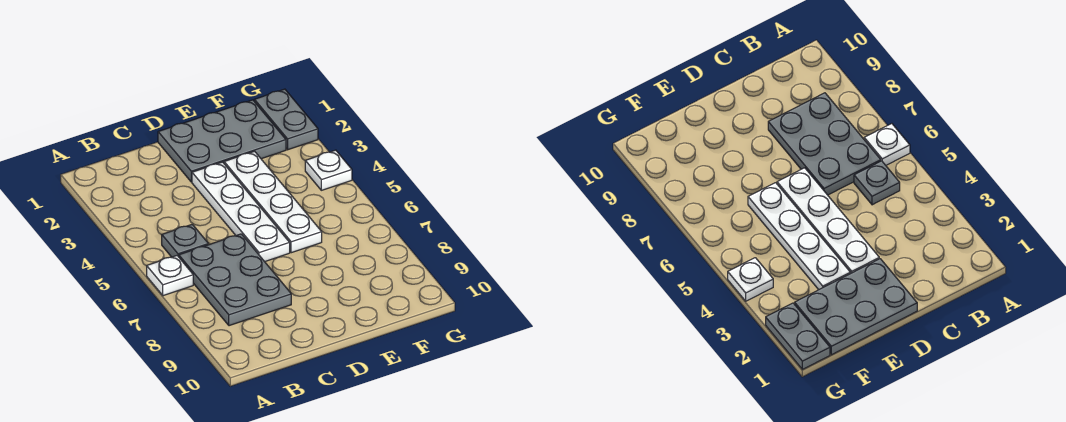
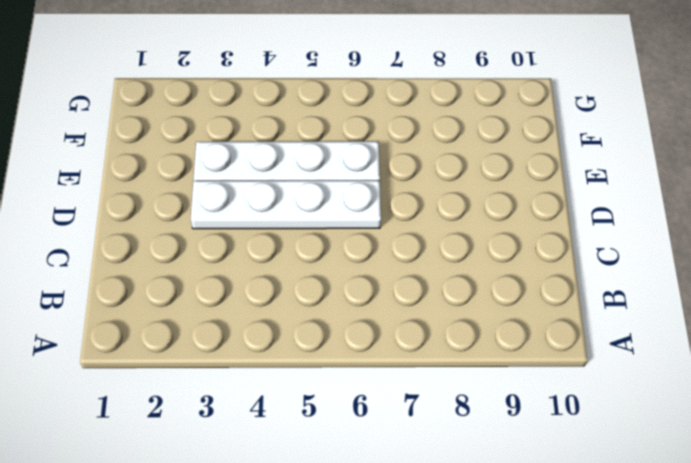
none -> white 1x1 plate [147,256,193,296]
none -> grey 1x1 plate [162,224,208,257]

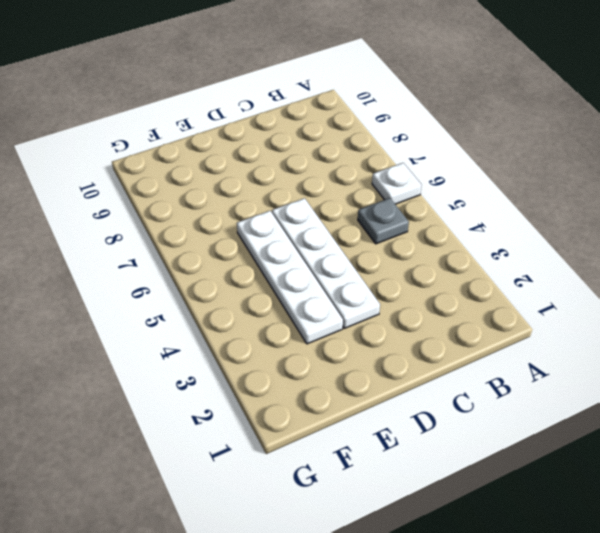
none -> grey 2x3 plate [179,234,291,326]
none -> grey 2x3 plate [158,100,286,182]

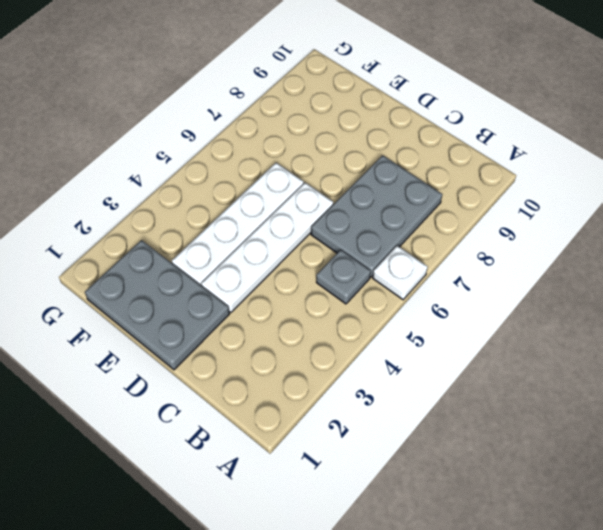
none -> grey 1x2 plate [254,89,318,150]
none -> white 1x1 plate [305,150,352,190]

